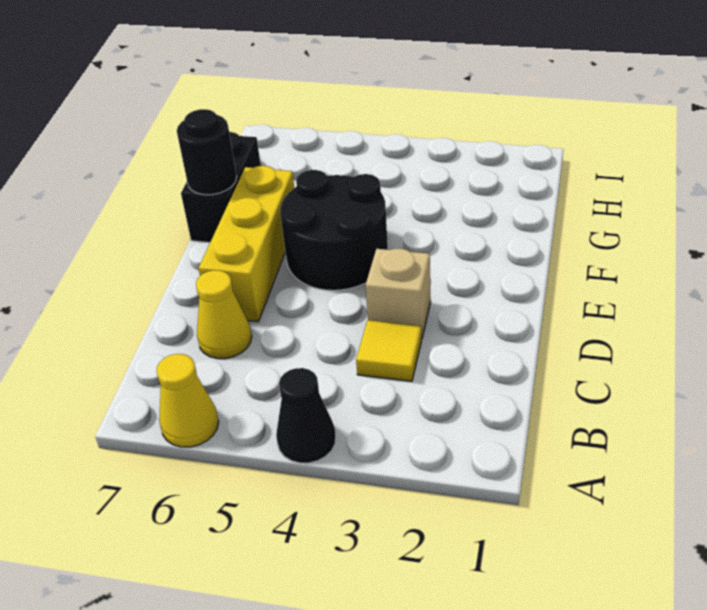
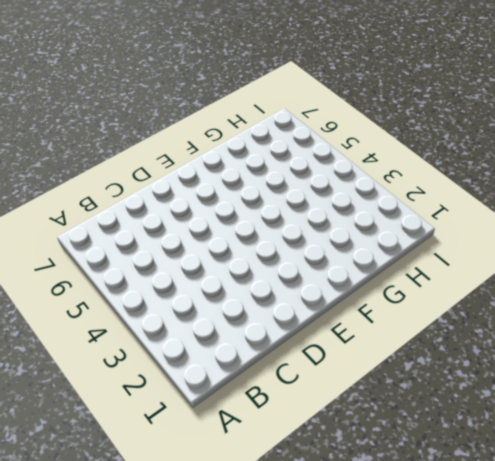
none -> black 1x1 cone [276,368,336,463]
none -> yellow 1x1 cone [157,354,219,447]

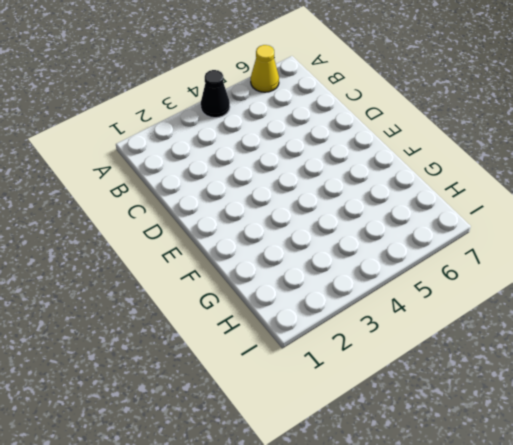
none -> yellow 1x1 tile [356,320,421,381]
none -> yellow 1x1 cone [196,270,252,359]

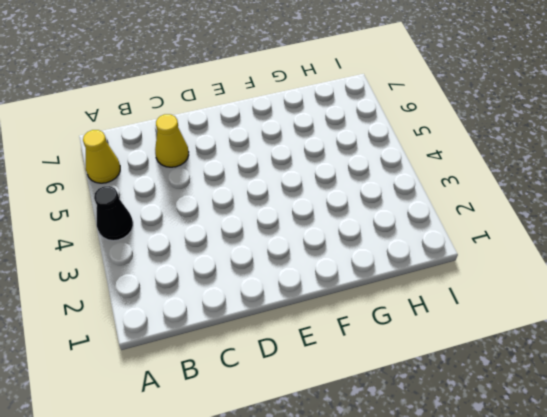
none -> yellow 1x1 tile [356,320,421,381]
none -> tan 1x1 brick [366,249,431,340]

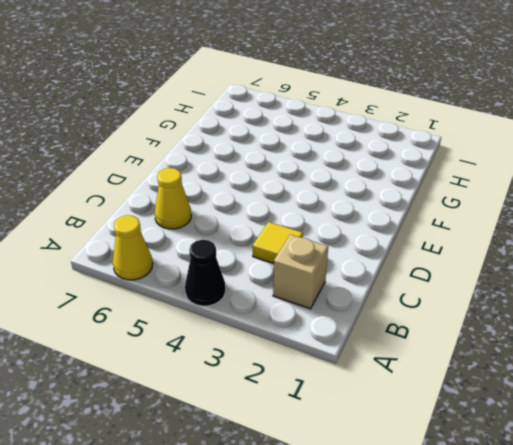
tan 1x1 brick [273,235,328,309] -> tan 1x1 brick moved to [366,249,431,340]
none -> yellow 1x3 brick [198,166,294,322]
none -> black 2x2 round brick [280,170,388,290]

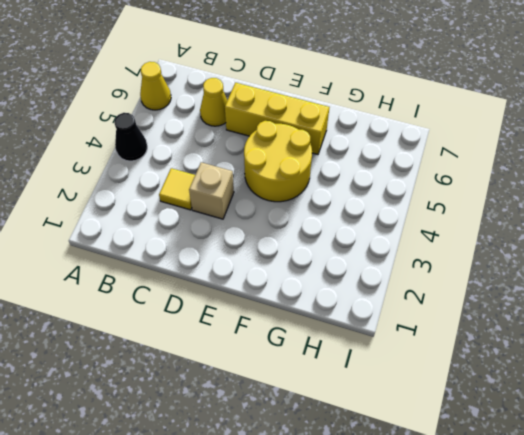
yellow 2x2 round brick [244,121,312,202] -> black 2x2 round brick [280,170,388,290]
none -> black 1x2 brick [181,132,261,242]
none -> black 1x1 round brick [177,109,237,195]

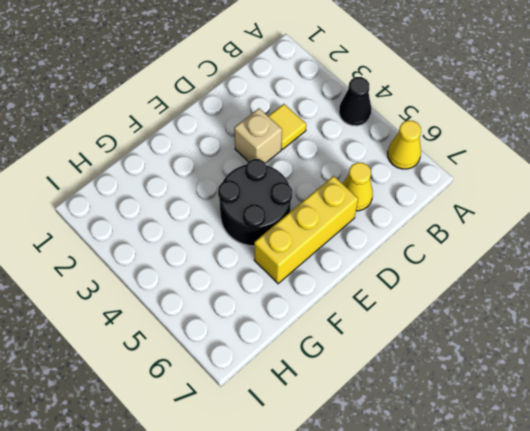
none -> black 1x2 brick [181,132,261,242]
none -> black 1x1 round brick [177,109,237,195]

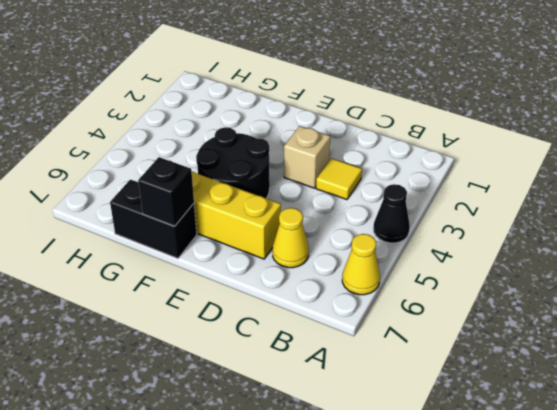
black 1x1 brick [138,157,194,226] -> black 1x1 round brick [177,109,237,195]

